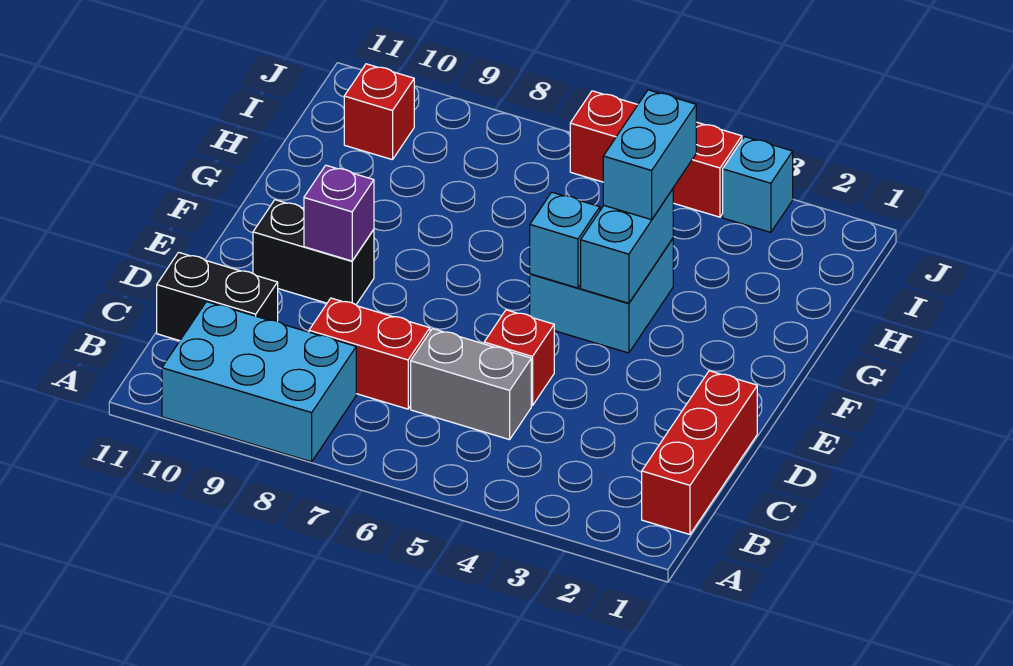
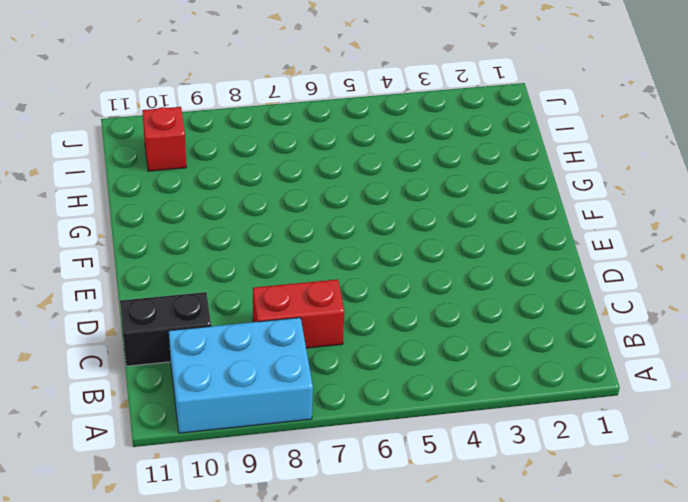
none -> red 1x3 brick [642,371,757,534]
none -> grey 1x2 brick [411,329,531,440]
none -> red 1x1 brick [484,310,554,406]

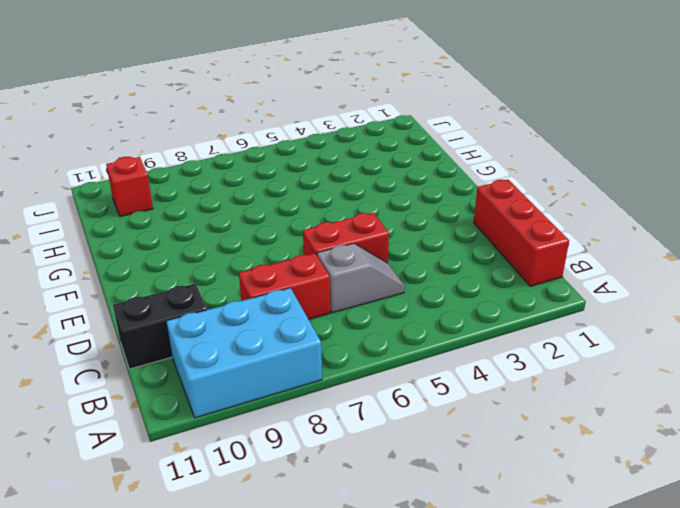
grey 1x2 slope [317,243,405,313] -> grey 1x2 brick [411,329,531,440]
red 1x2 brick [303,213,389,263] -> red 1x1 brick [484,310,554,406]
none -> black 1x2 brick [253,200,374,305]
none -> cyan 2x2 brick [530,239,673,353]
none -> cyan 1x1 brick [723,137,793,232]

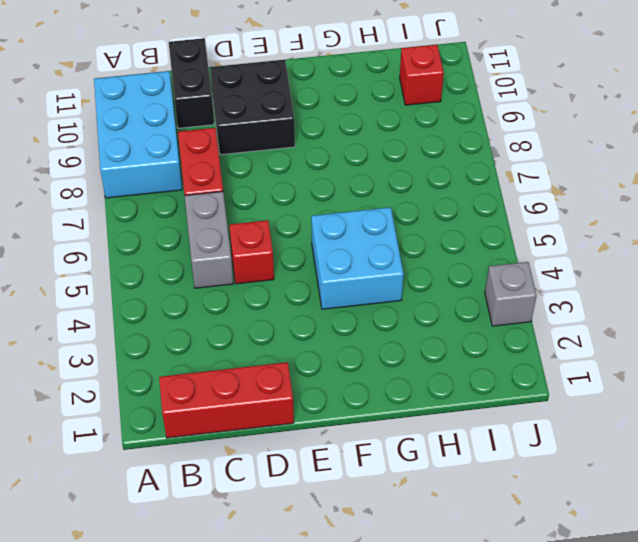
black 2x2 brick [210,60,295,155] -> black 1x2 brick [253,200,374,305]
grey 1x1 brick [485,262,537,326] -> cyan 1x1 brick [723,137,793,232]
none -> red 1x3 brick [570,91,742,217]
none -> purple 1x1 brick [304,165,374,261]
none -> cyan 1x2 brick [581,189,673,303]

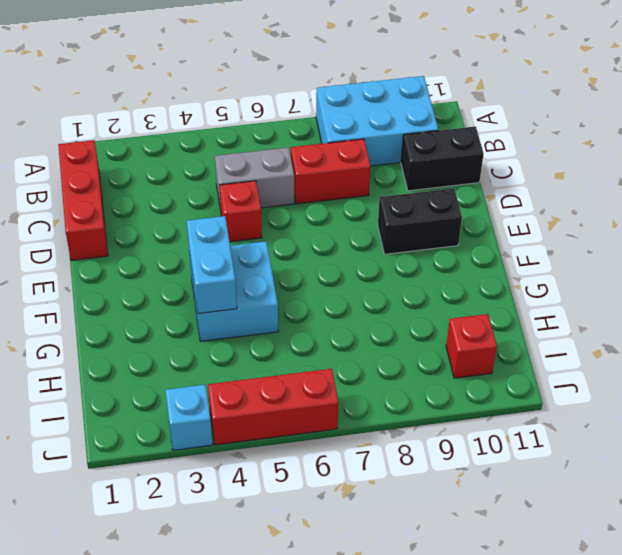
none -> purple 1x1 brick [304,165,374,261]
none -> cyan 1x1 brick [530,192,600,288]
none -> cyan 1x2 brick [603,90,696,220]

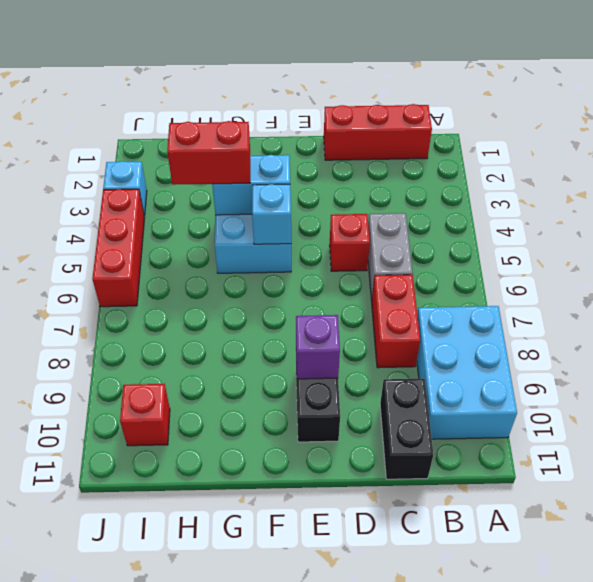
red 1x2 brick [167,121,250,185] -> cyan 1x2 brick [603,90,696,220]

